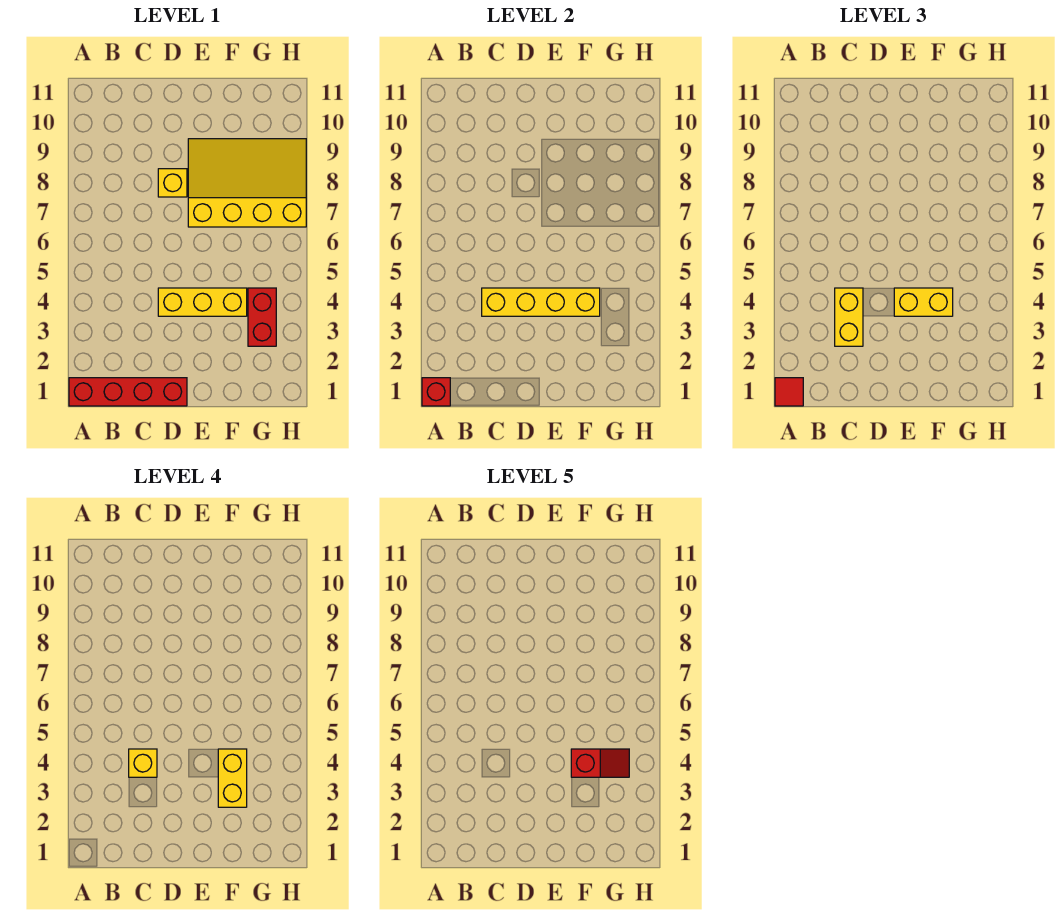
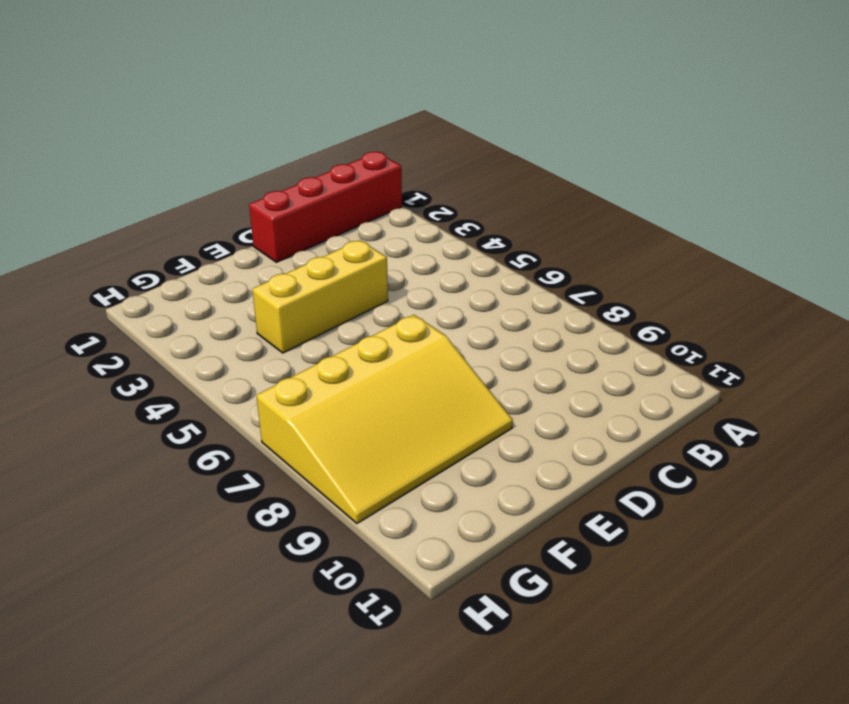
none -> yellow 1x1 brick [158,169,187,197]
none -> red 1x2 brick [248,288,276,346]
none -> red 1x1 brick [422,378,450,406]

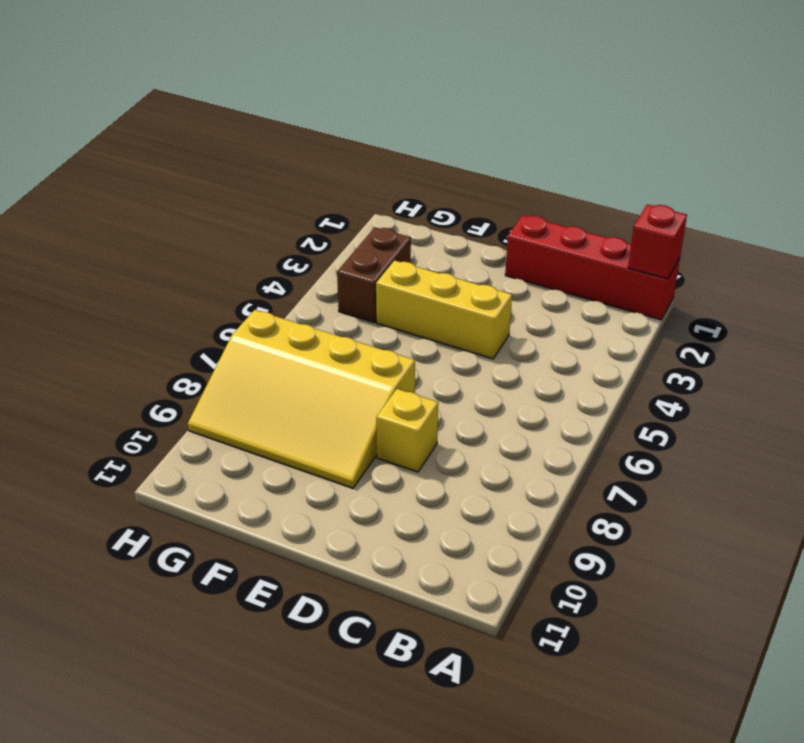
brown 1x2 brick [337,227,411,323] -> red 1x2 brick [248,288,276,346]
none -> yellow 1x4 brick [482,288,600,316]
none -> red 1x1 tile [775,378,803,406]
none -> yellow 1x2 brick [835,288,863,346]

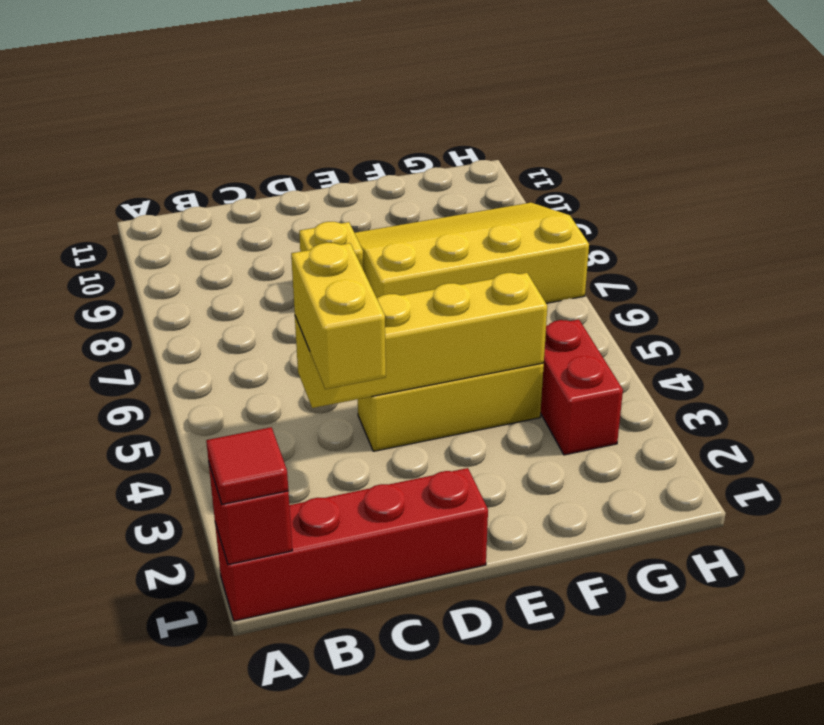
none -> yellow 1x2 brick [894,288,953,316]
none -> yellow 1x1 brick [129,749,157,777]
none -> yellow 1x2 brick [218,749,247,807]

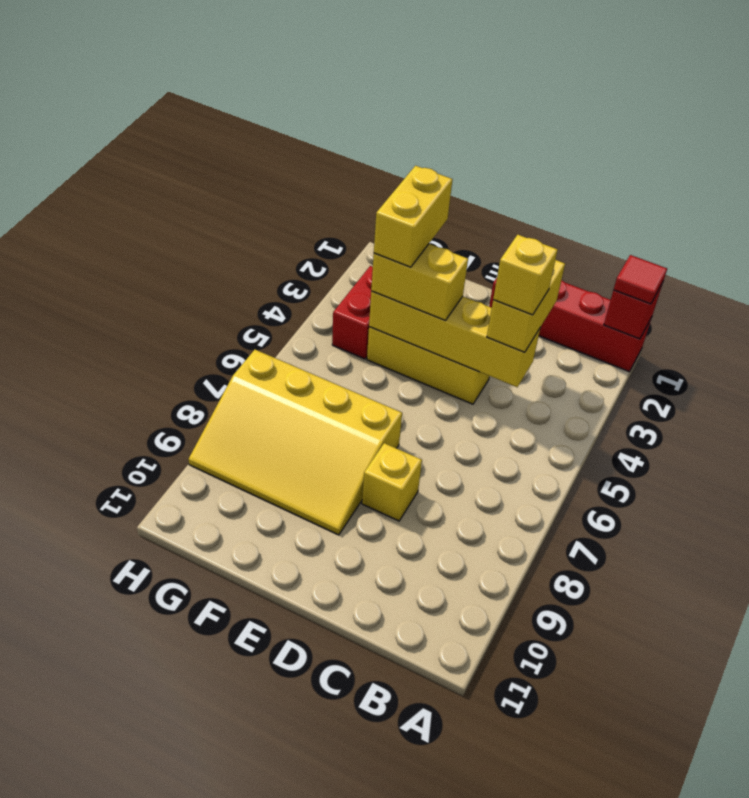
none -> red 1x2 slope [571,749,629,777]

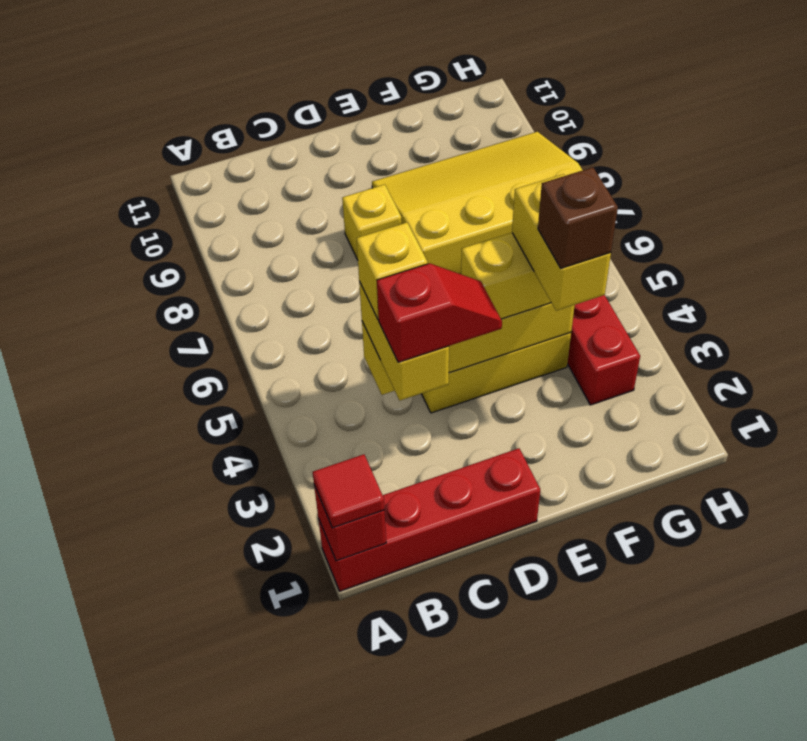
red 1x2 slope [377,263,502,362] -> red 1x2 slope moved to [571,749,629,777]
brown 1x1 brick [538,167,618,268] -> none

